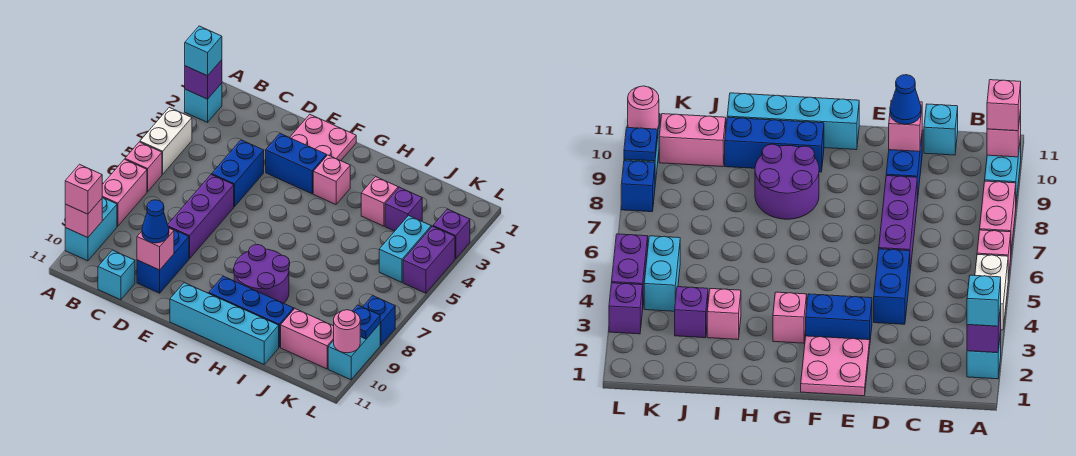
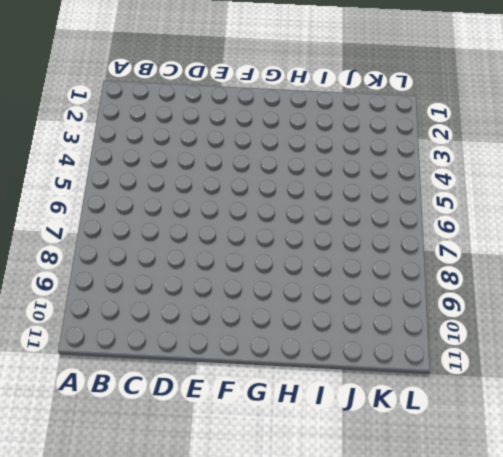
none -> cyan 1x1 brick [185,83,222,122]
none -> white 1x2 brick [140,107,192,174]
none -> pink 1x1 brick [125,142,162,192]
none -> pink 1x2 brick [102,159,147,226]

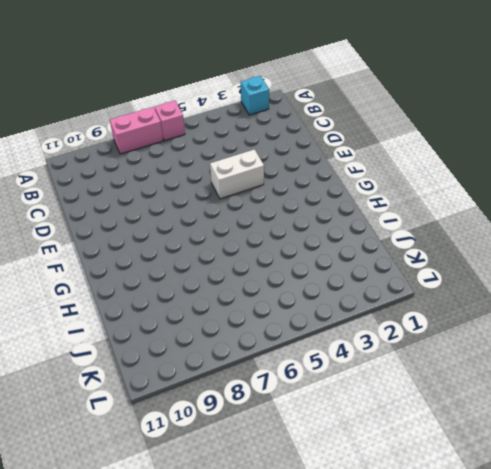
white 1x2 brick [210,149,264,199] -> white 1x2 brick moved to [140,107,192,174]
none -> cyan 1x2 brick [65,198,117,261]
none -> cyan 1x1 brick [98,250,135,300]
none -> blue 1x2 brick [212,140,264,207]
none -> purple 1x3 brick [168,174,234,259]

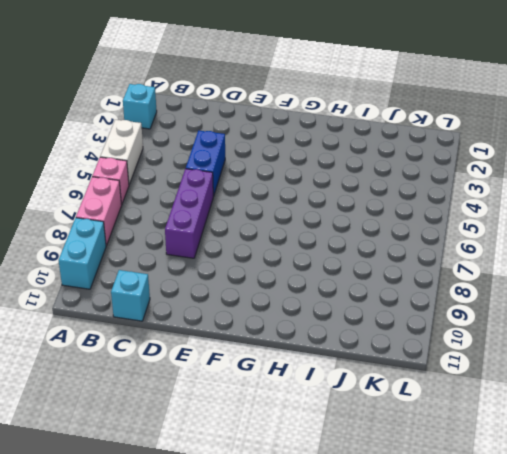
none -> blue 1x2 brick [137,228,189,293]
none -> pink 2x2 plate [290,115,356,161]
none -> blue 1x2 brick [266,133,327,194]
none -> cyan 1x4 brick [170,282,279,364]

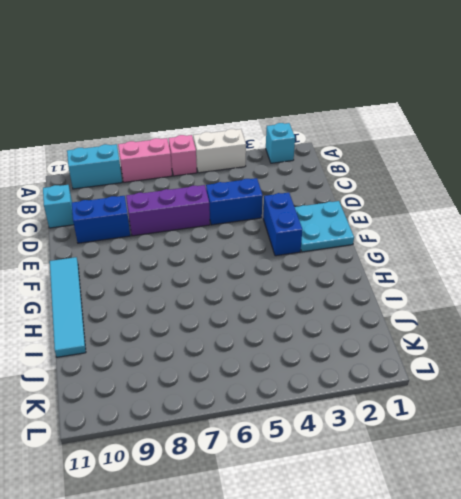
cyan 2x2 plate [295,201,354,252] -> pink 2x2 plate [290,115,356,161]
cyan 1x4 tile [50,257,86,357] -> cyan 1x4 brick [170,282,279,364]
none -> pink 1x1 brick [313,155,350,204]
none -> purple 2x2 round brick [234,245,290,303]
none -> blue 1x3 brick [209,276,294,347]
none -> pink 1x1 brick [361,177,398,226]

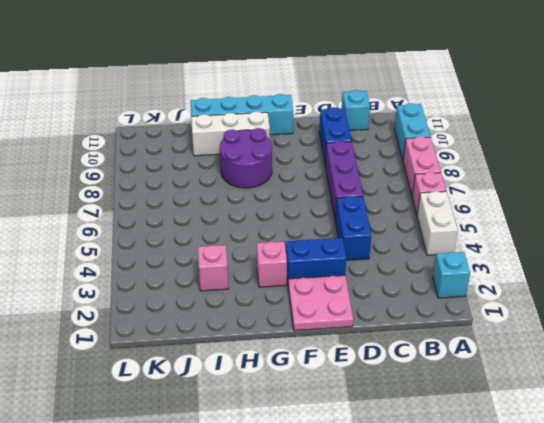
white 1x3 brick [191,112,270,156] -> blue 1x3 brick [209,276,294,347]
none -> purple 1x1 brick [385,187,422,231]
none -> pink 1x2 brick [281,309,334,369]
none -> cyan 1x2 brick [379,216,431,282]
none -> purple 1x1 brick [433,209,470,259]

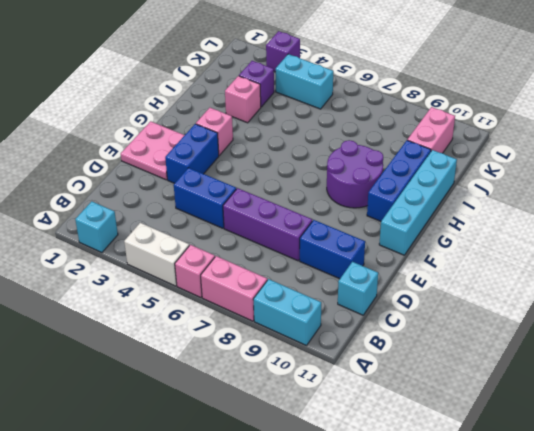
none -> purple 1x2 brick [403,226,455,293]
none -> blue 1x1 brick [363,296,395,345]
none -> cyan 1x2 brick [328,324,380,380]
none -> purple 1x1 brick [185,60,222,99]

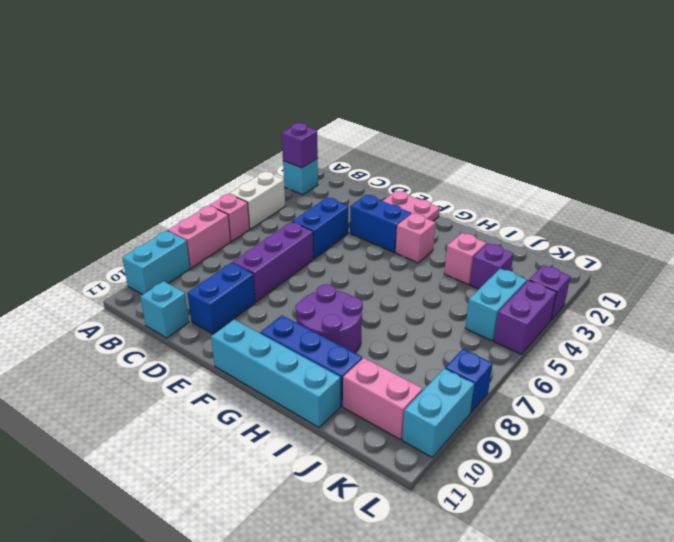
none -> pink 1x1 brick [65,199,102,238]
none -> pink 1x1 brick [137,228,174,270]
none -> blue 1x1 plate [353,305,380,339]
none -> pink 1x1 round brick [334,310,360,353]

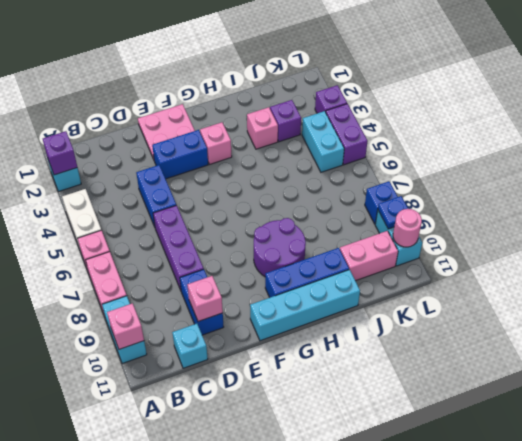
none -> cyan 1x1 brick [185,26,222,76]
none -> pink 1x1 brick [65,164,102,214]
none -> blue 1x1 cone [142,200,169,243]

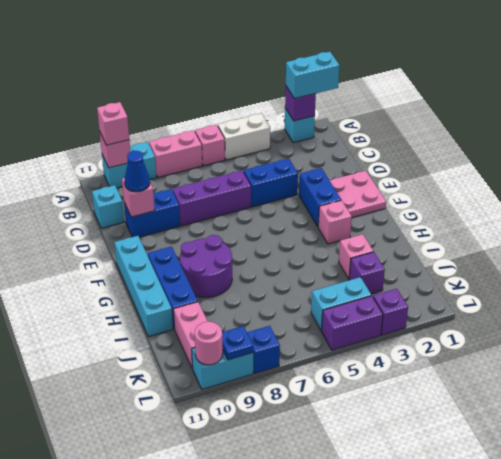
cyan 1x2 brick [286,52,340,99] -> cyan 1x1 brick [185,26,222,76]

